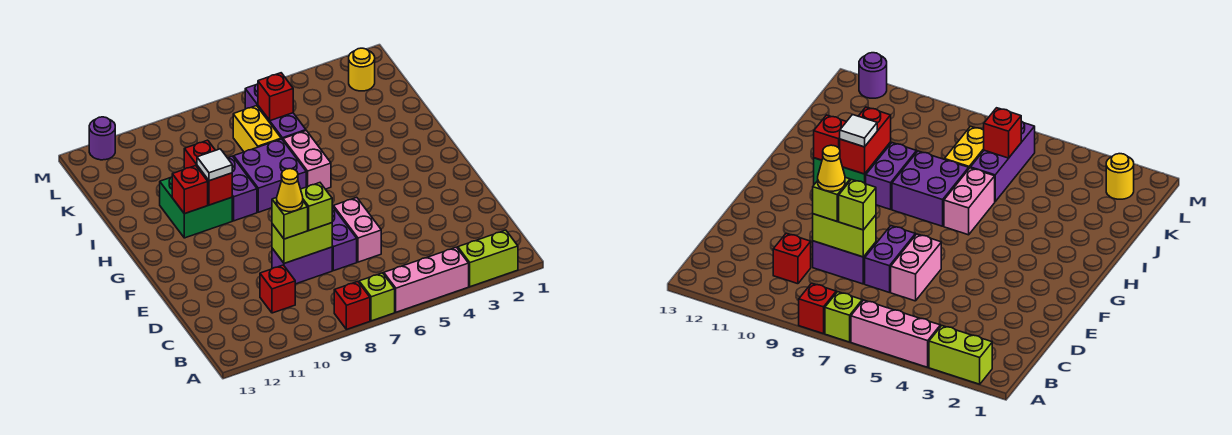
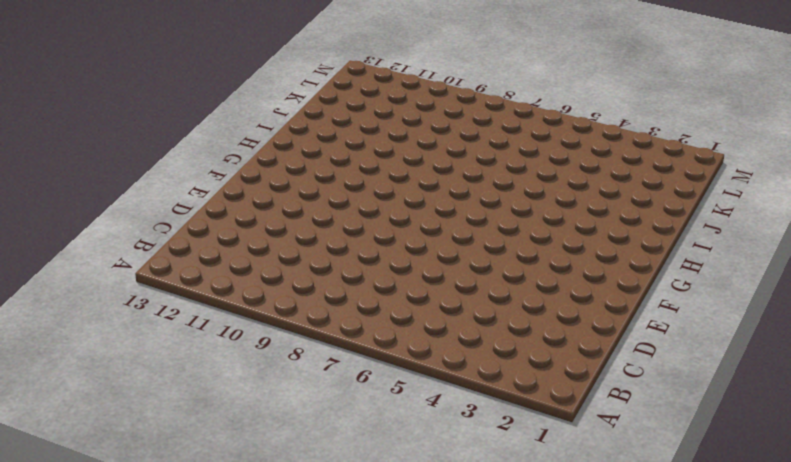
none -> lime 1x2 brick [458,230,518,287]
none -> pink 1x3 brick [384,247,469,312]
none -> lime 1x1 brick [359,273,395,321]

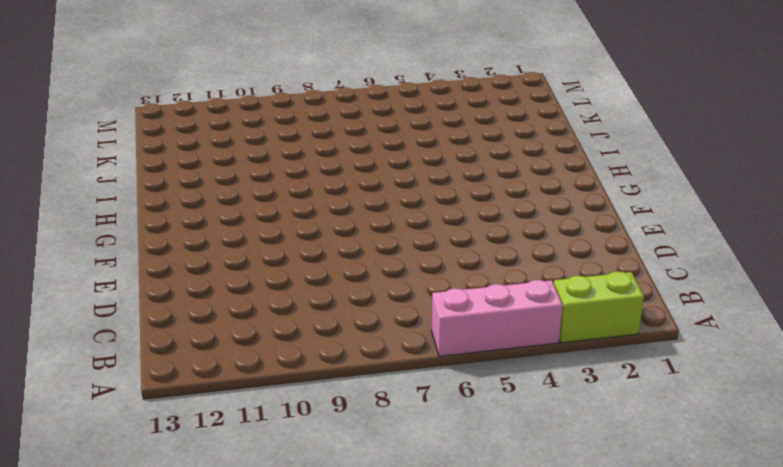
none -> lime 1x1 brick [359,273,395,321]
none -> red 1x1 brick [334,282,370,329]
none -> red 1x1 brick [260,265,295,313]

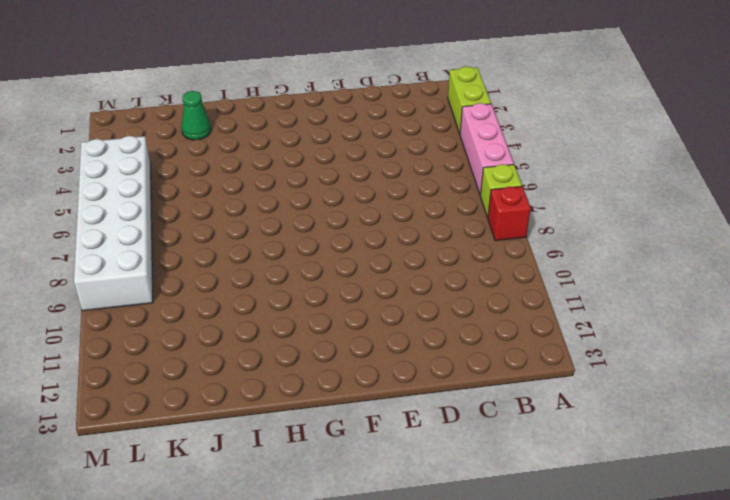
green 1x1 cone [181,91,211,140] -> none
white 2x6 brick [74,136,153,311] -> purple 1x3 brick [245,84,306,140]
none -> red 1x1 brick [260,265,295,313]
none -> pink 1x2 brick [333,197,381,262]
none -> purple 1x2 brick [332,206,357,271]

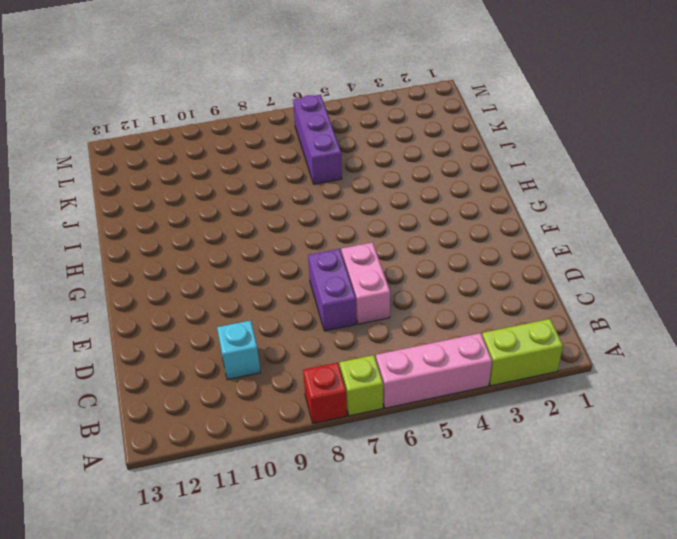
cyan 1x1 brick [217,321,261,380] -> red 1x1 brick [260,265,295,313]
none -> purple 1x2 brick [272,247,332,284]
none -> pink 1x2 brick [283,131,331,189]
none -> purple 2x2 brick [234,139,306,212]

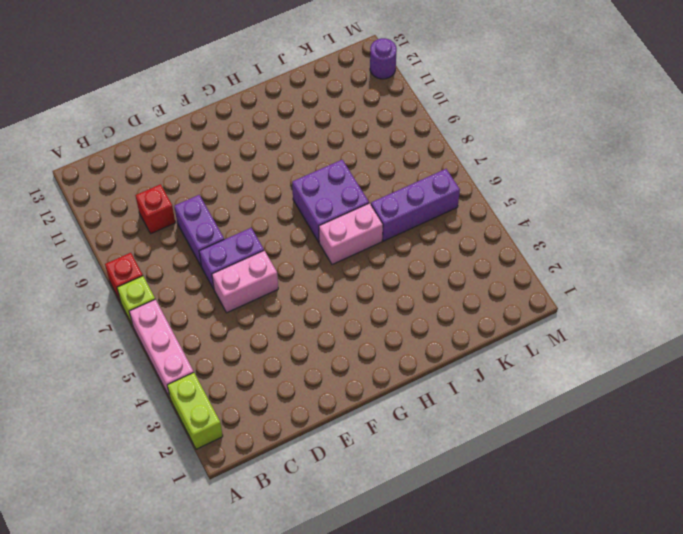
none -> purple 1x2 brick [228,156,257,221]
none -> green 2x2 brick [160,177,232,238]
none -> yellow 1x2 brick [233,106,281,152]

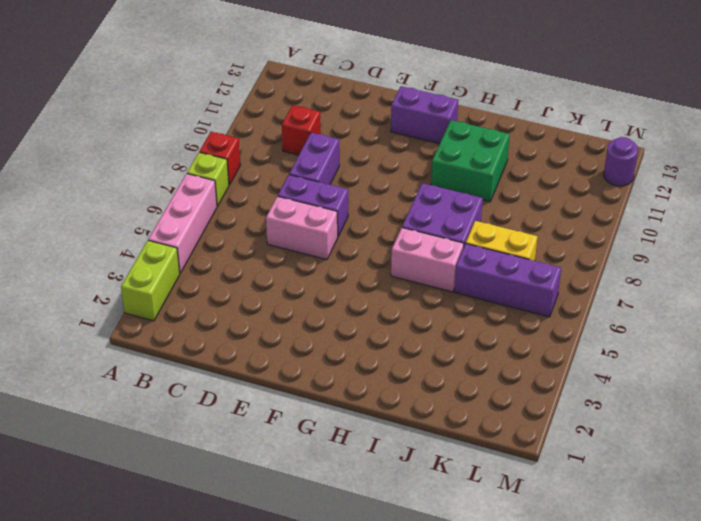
purple 1x2 brick [391,86,458,144] -> purple 1x2 brick moved to [228,156,257,221]
none -> yellow 1x1 round brick [349,48,375,91]
none -> lime 1x2 brick [272,223,332,263]
none -> red 1x2 brick [184,140,232,205]

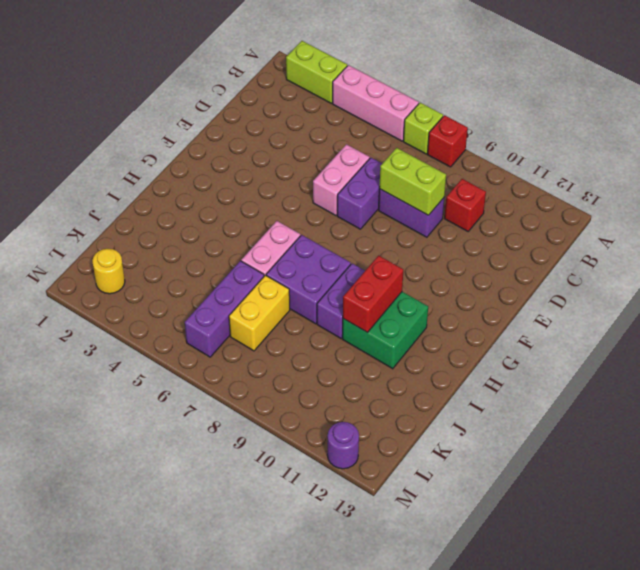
none -> red 1x1 brick [172,166,208,214]
none -> red 1x1 brick [258,73,293,121]
none -> lime 1x1 brick [301,183,332,230]

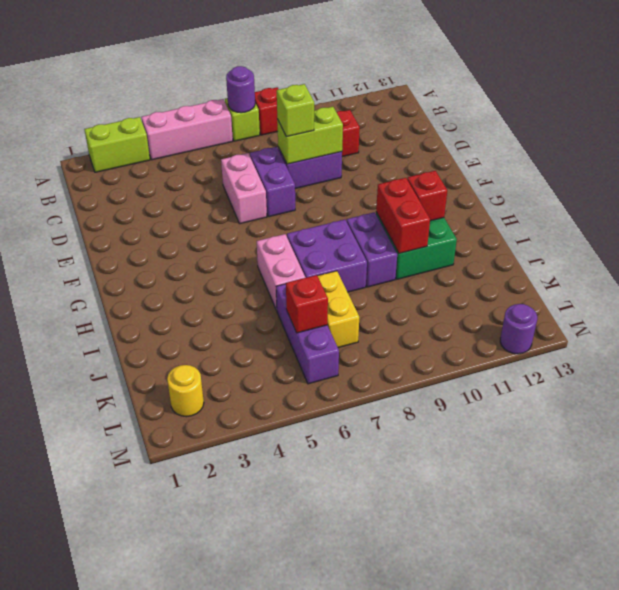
purple 1x1 round brick [226,66,255,113] -> none
none -> lime 1x1 brick [272,197,308,239]
none -> white 1x1 tile [197,149,232,181]
none -> yellow 1x1 cone [277,169,303,212]

